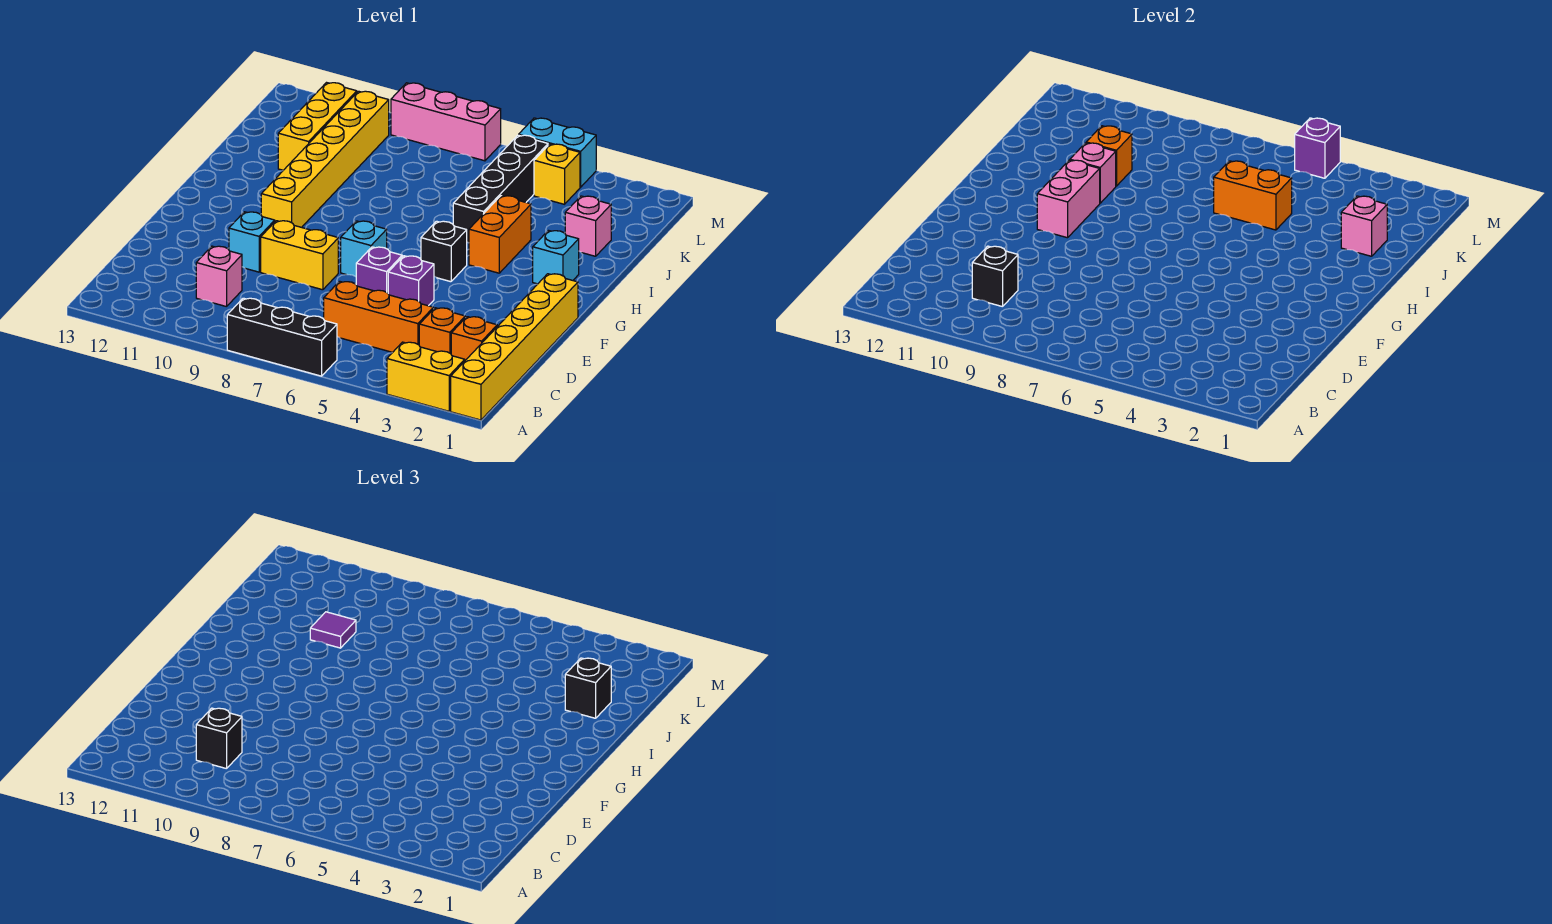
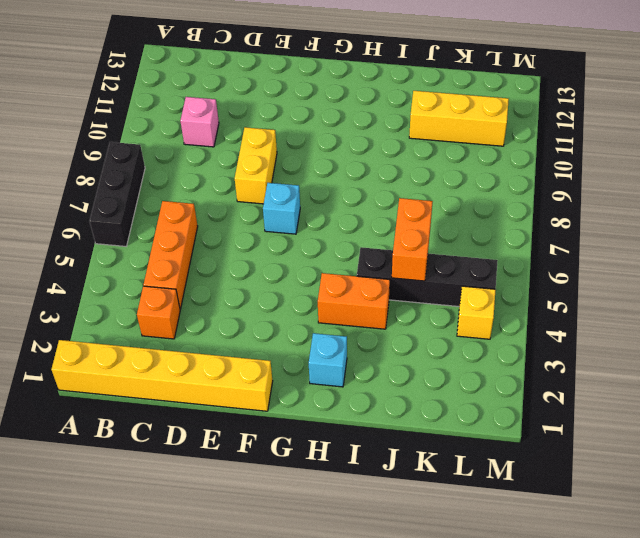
none -> yellow 1x2 brick [387,342,465,411]
none -> orange 1x1 brick [451,317,497,360]
none -> purple 1x1 brick [388,256,434,306]
none -> purple 1x1 brick [356,247,402,293]

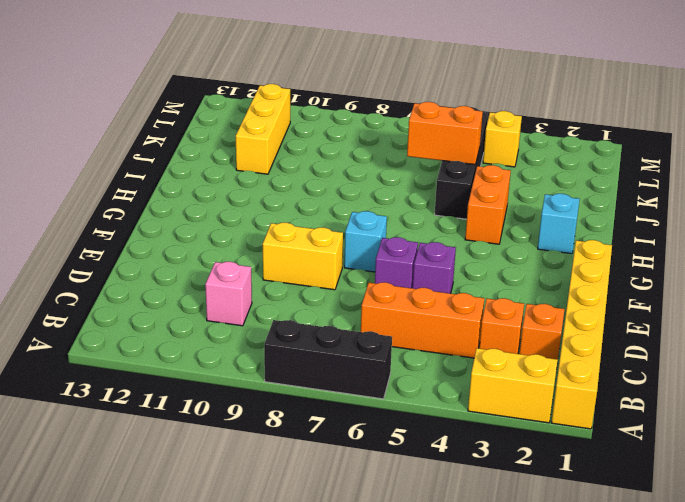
none -> cyan 1x1 brick [229,212,275,272]
none -> black 1x1 brick [421,221,467,282]
none -> yellow 1x6 brick [261,91,389,227]
none -> pink 1x1 brick [565,196,611,256]

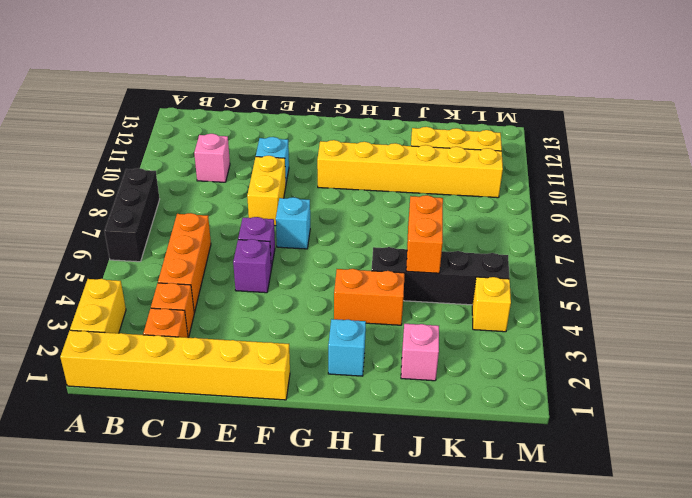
none -> black 1x1 brick [421,221,467,282]
none -> cyan 1x2 brick [519,118,596,187]
none -> pink 1x3 brick [391,83,501,161]
none -> black 1x1 brick [972,246,1018,307]

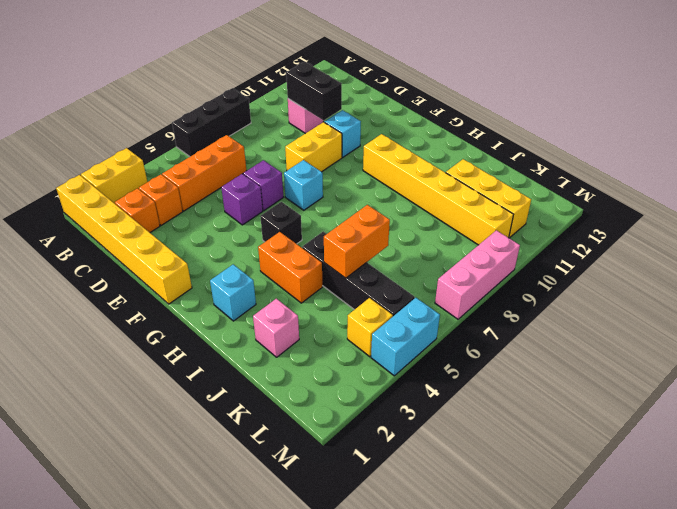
black 1x2 brick [286,62,342,121] -> black 1x1 brick [972,246,1018,307]
none -> pink 1x2 brick [1037,160,1100,238]
none -> pink 1x1 brick [1070,143,1116,203]
none -> pink 1x1 brick [1341,196,1387,256]
none -> orange 1x1 brick [1086,126,1132,186]

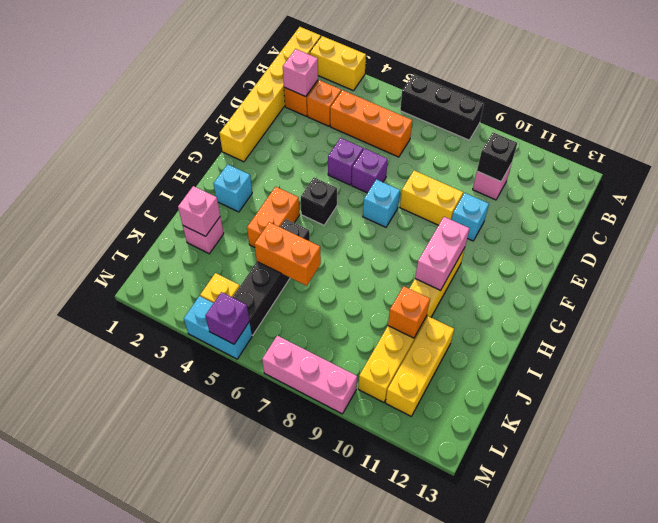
pink 1x1 brick [283,49,318,96] -> pink 1x1 brick moved to [1070,143,1116,203]
none -> black 1x1 brick [196,708,242,769]
none -> black 1x1 brick [565,658,611,718]
none -> purple 1x1 tile [310,612,356,648]

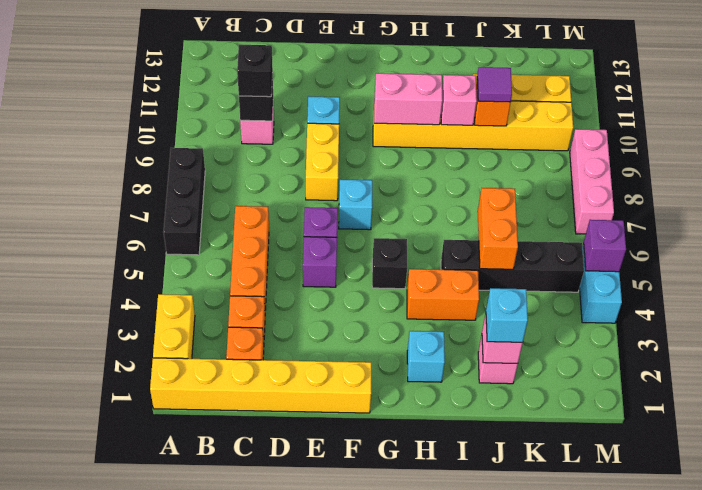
cyan 1x1 brick [486,288,528,343] -> black 1x1 brick [565,658,611,718]
none -> yellow 1x1 brick [534,144,580,204]

